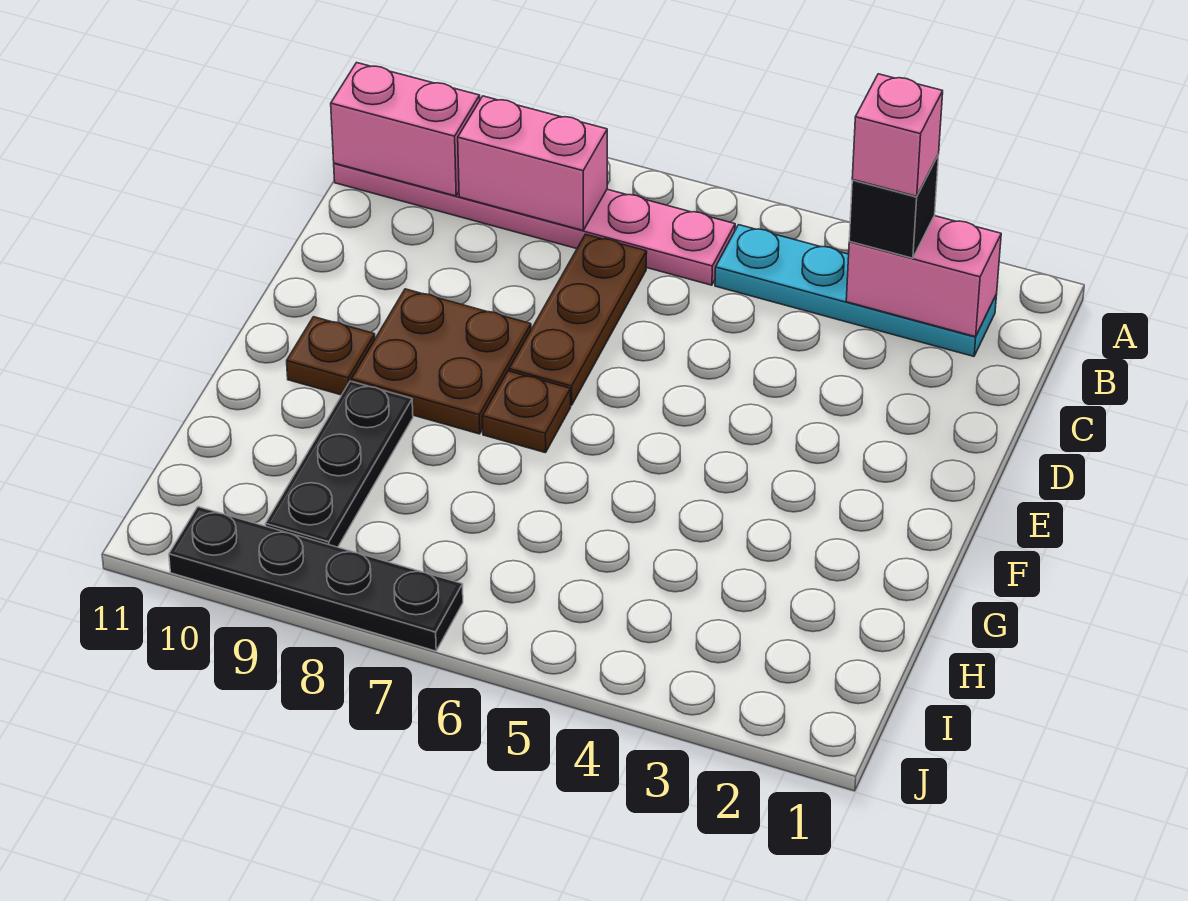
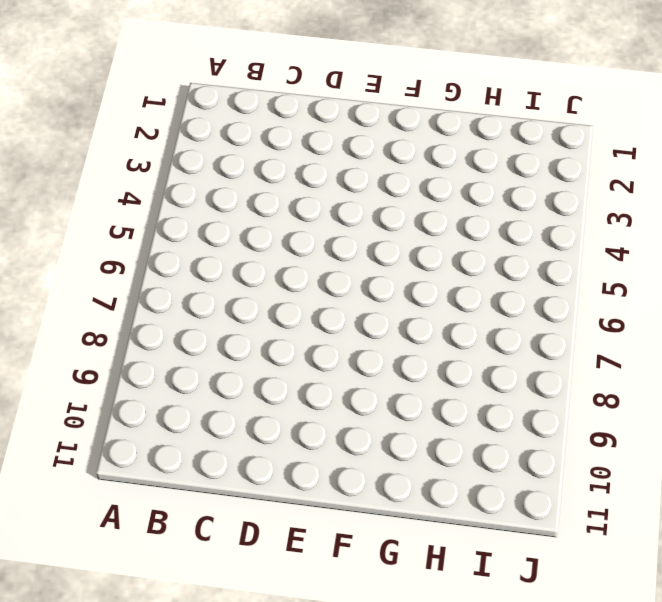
none -> cyan 1x4 plate [715,225,997,356]
none -> pink 1x6 plate [334,163,735,285]
none -> brown 1x3 plate [509,234,647,405]

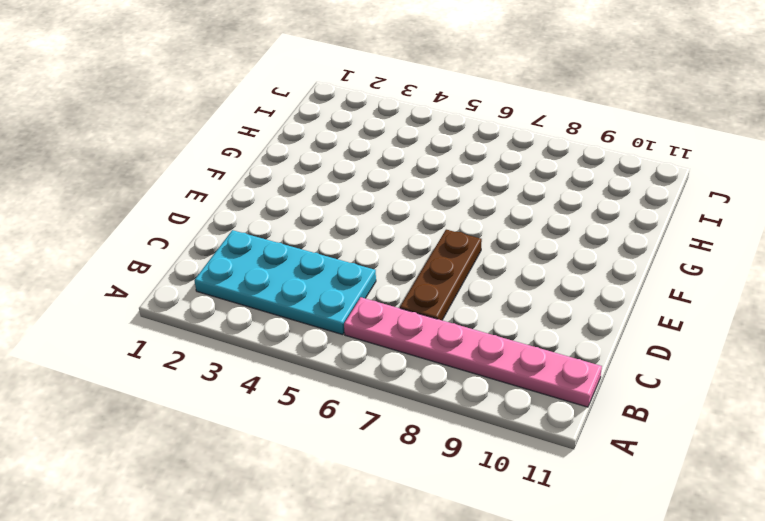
cyan 2x4 plate [194,230,376,335] -> cyan 1x4 plate [715,225,997,356]
none -> brown 2x2 plate [351,289,531,434]
none -> brown 1x1 plate [482,371,571,453]
none -> brown 1x1 plate [287,317,375,395]

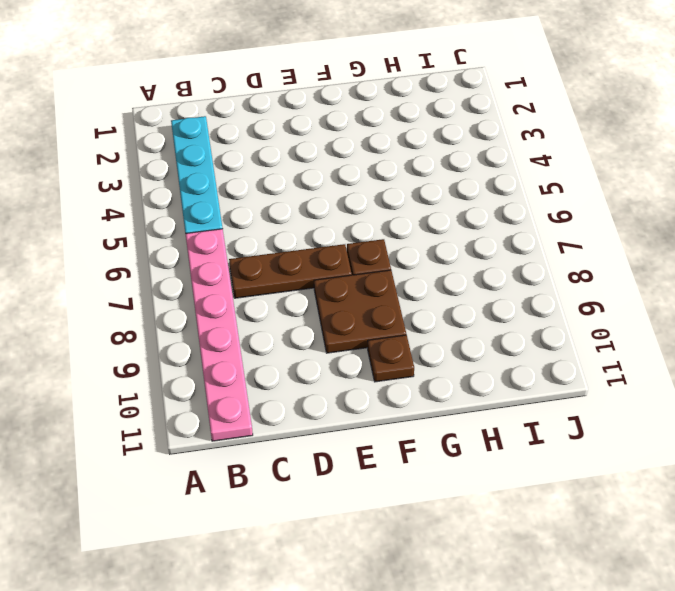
none -> black 1x3 plate [265,381,413,547]
none -> black 1x4 plate [169,507,463,651]
none -> pink 1x2 brick [846,216,1001,337]

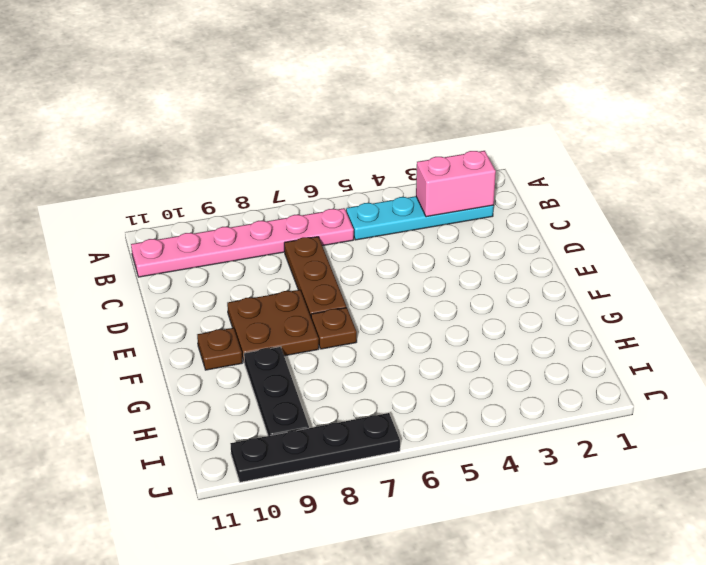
none -> pink 1x2 brick [458,96,607,230]
none -> pink 1x2 brick [331,63,480,196]
none -> black 1x1 brick [849,154,939,258]

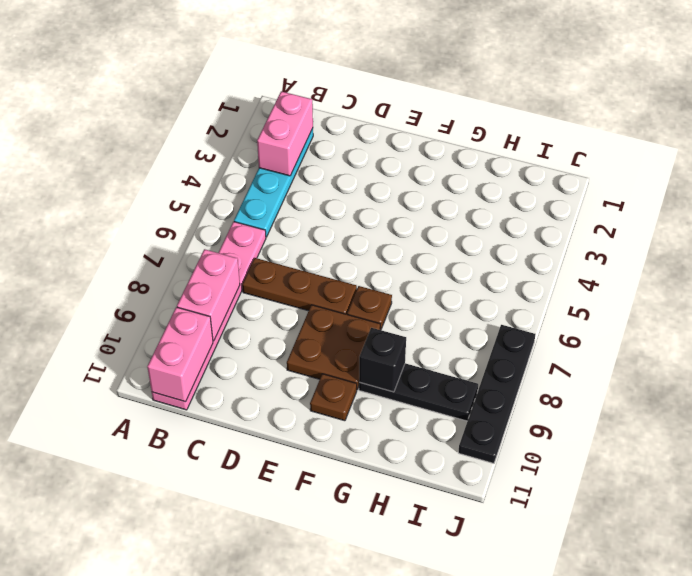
black 1x1 brick [359,328,406,392] -> black 1x1 brick moved to [849,154,939,258]
none -> pink 1x1 brick [852,74,943,196]

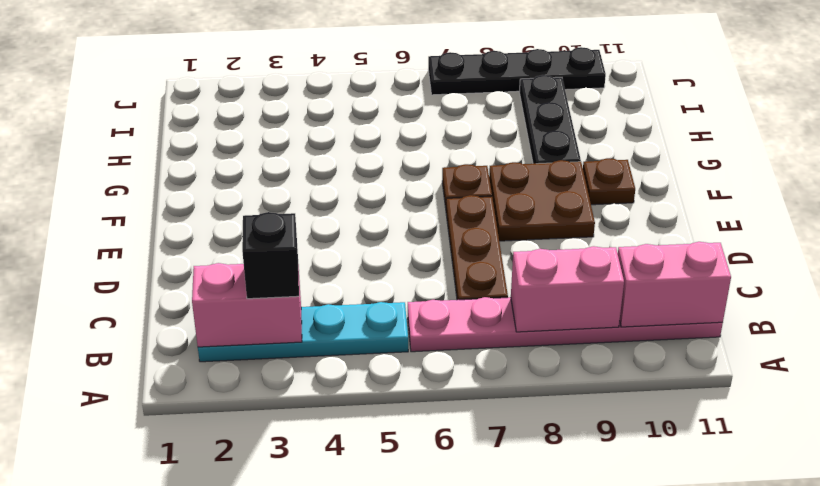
none -> pink 1x1 brick [852,74,943,196]

